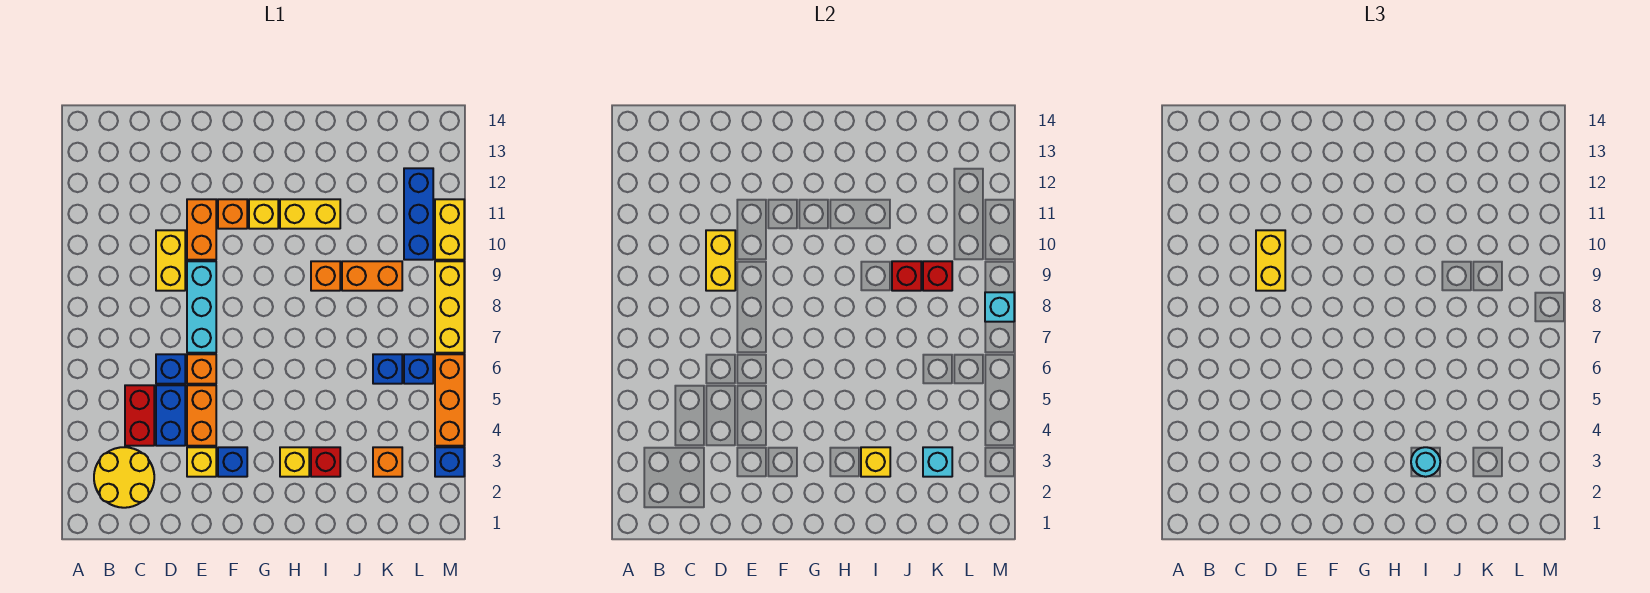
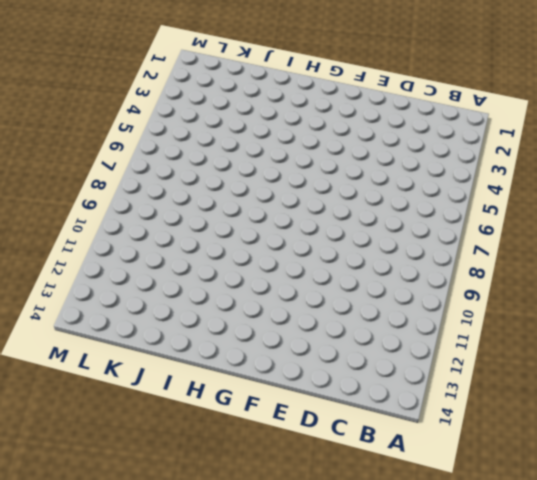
none -> yellow 2x2 round brick [94,447,154,508]
none -> red 1x2 brick [125,385,154,446]
none -> blue 1x2 brick [156,385,185,446]
none -> blue 1x1 brick [156,354,185,384]

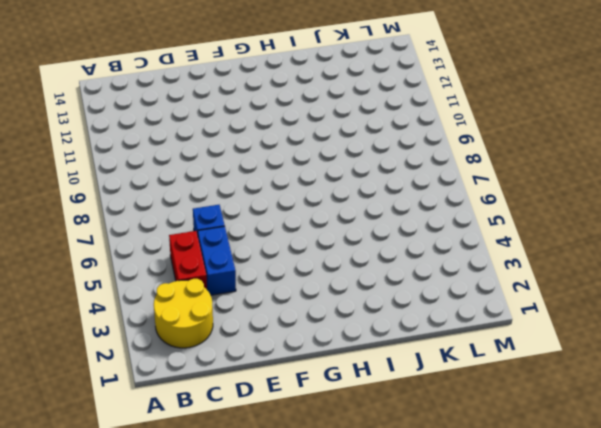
none -> yellow 1x2 brick [156,230,185,291]
none -> yellow 1x1 brick [187,447,216,477]
none -> orange 1x2 brick [187,385,216,446]
none -> orange 1x1 brick [187,354,216,384]

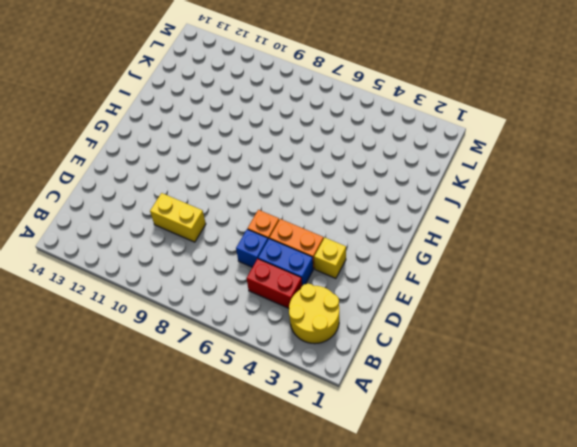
none -> cyan 1x3 brick [187,261,216,353]
none -> orange 1x2 brick [187,199,216,260]
none -> blue 1x1 brick [218,447,247,477]
none -> orange 1x1 brick [218,199,247,229]

